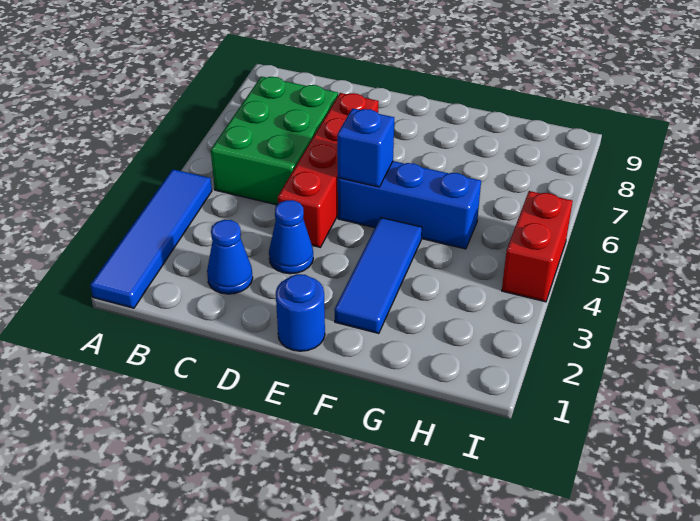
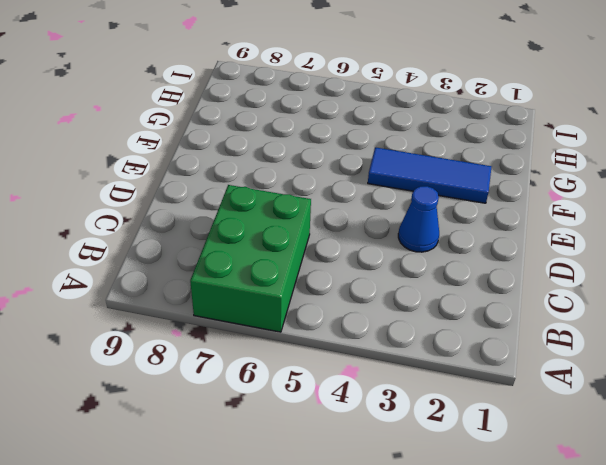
green 2x3 brick [190,185,311,332] -> green 2x3 brick turned to [211,76,338,205]
none -> blue 1x4 tile [90,169,212,308]
none -> blue 1x1 cone [207,220,253,294]

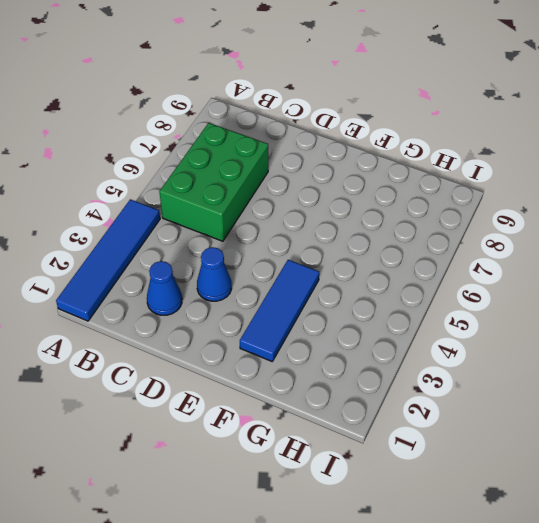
none -> red 1x4 brick [278,93,379,247]
none -> blue 1x1 round brick [276,274,325,351]

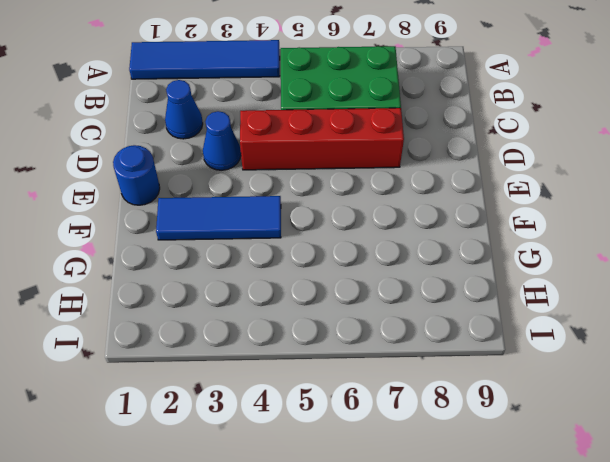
none -> blue 1x3 brick [338,161,481,249]
none -> red 1x2 brick [502,191,573,302]

